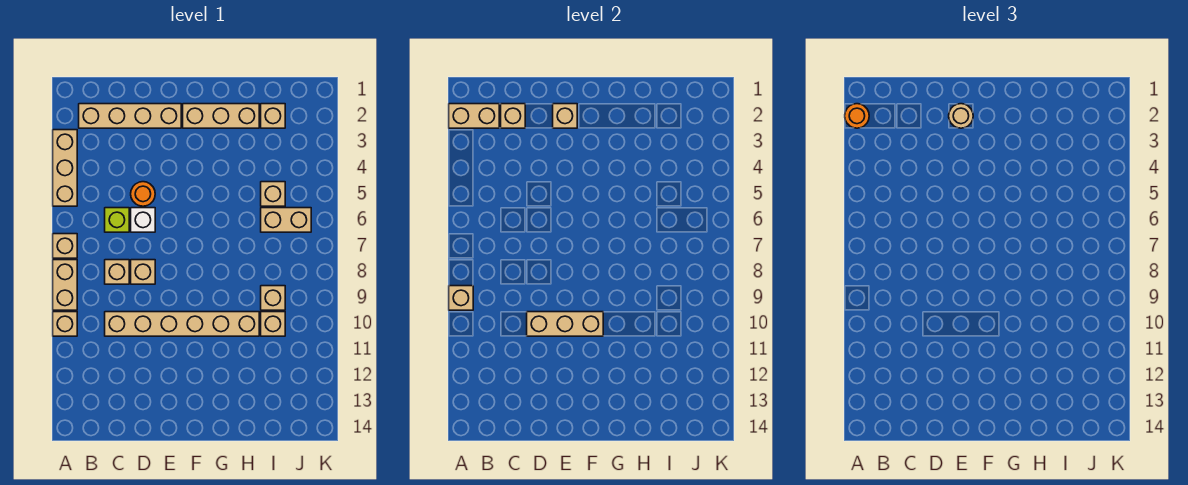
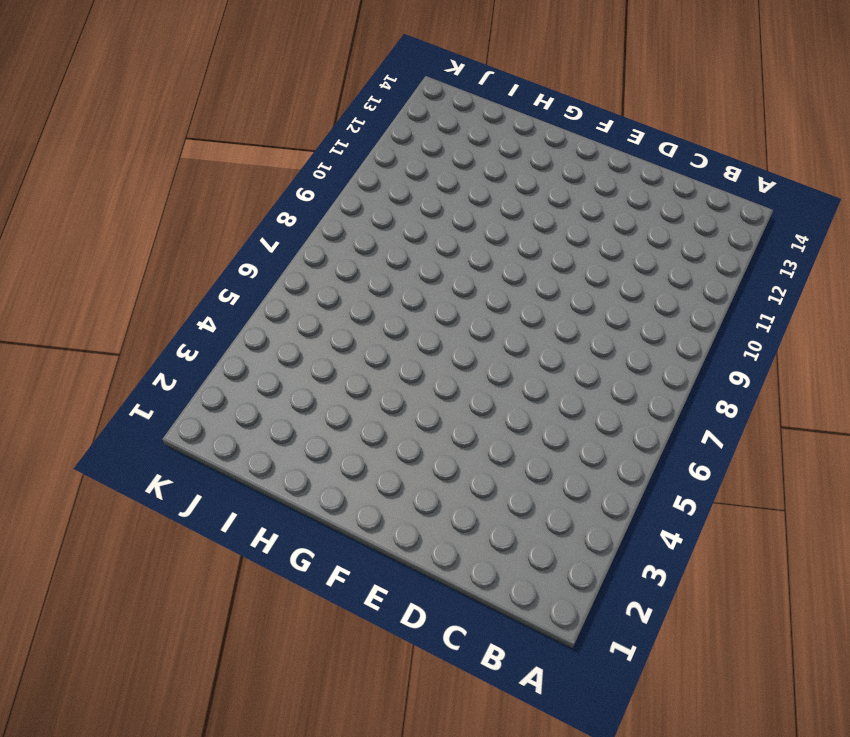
none -> tan 1x3 brick [53,130,77,206]
none -> tan 1x1 brick [53,234,77,258]
none -> tan 1x2 brick [53,260,77,310]

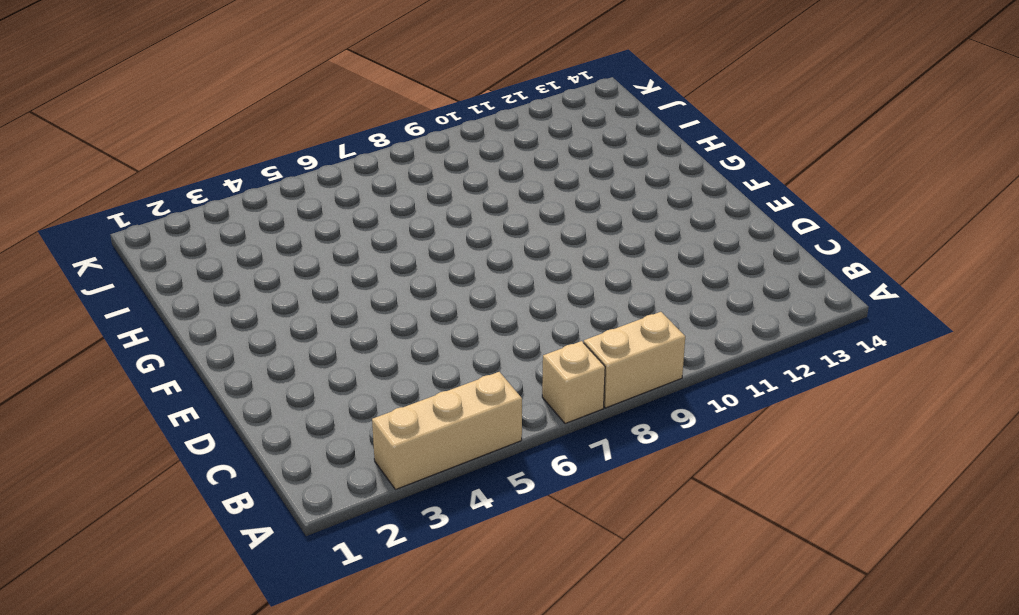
none -> tan 1x1 brick [53,312,77,336]
none -> tan 1x4 brick [79,104,181,128]
none -> lime 1x1 brick [105,208,129,232]

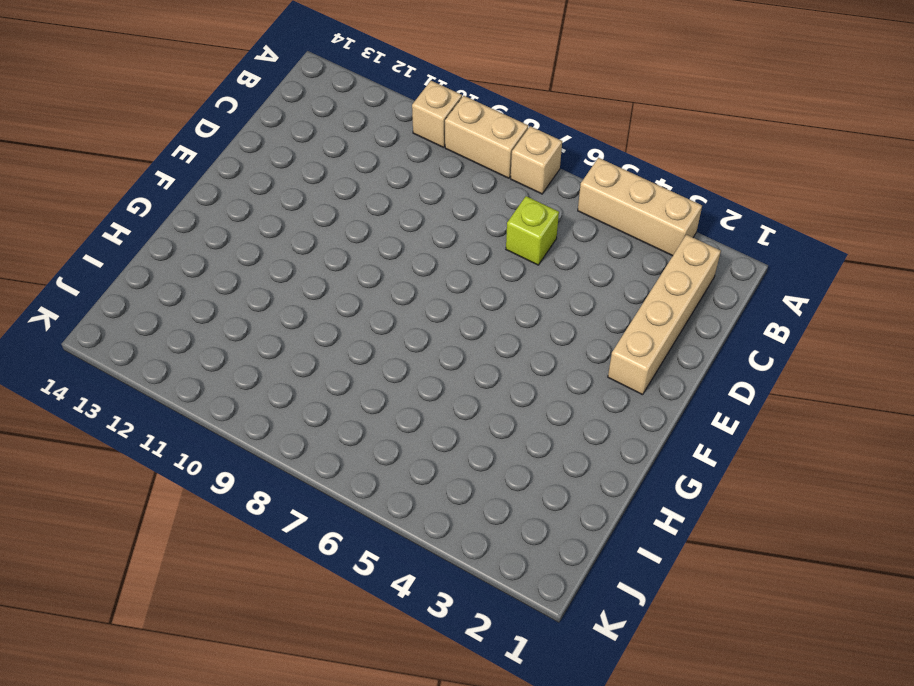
none -> tan 1x1 brick [105,260,129,284]
none -> tan 1x6 brick [105,312,259,336]
none -> orange 1x1 round brick [131,182,155,206]

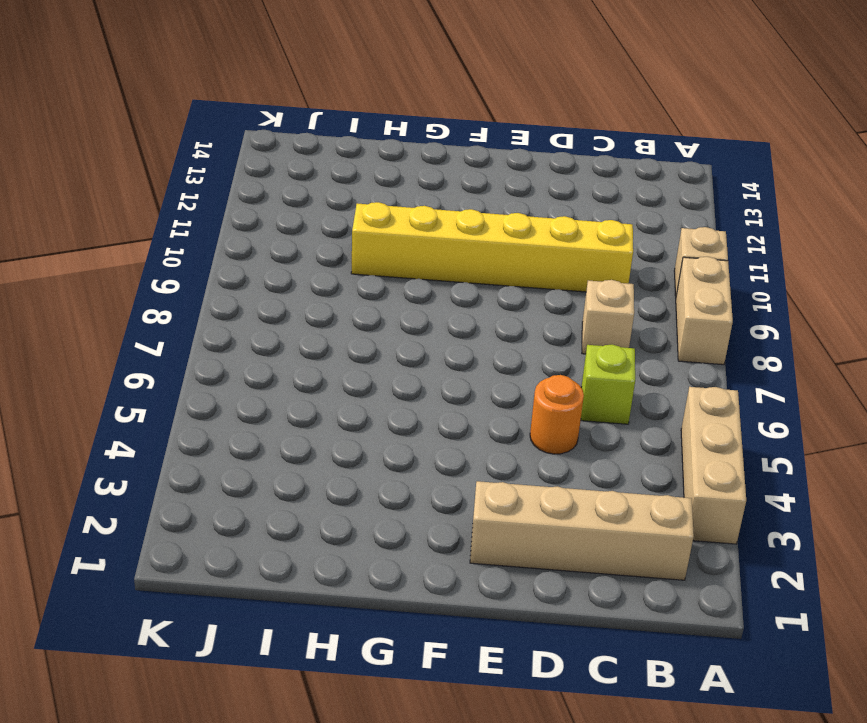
yellow 1x6 brick [351,202,633,292] -> tan 1x6 brick [105,312,259,336]
none -> tan 1x1 brick [53,234,77,258]
none -> white 1x1 brick [131,208,155,232]
none -> tan 1x1 brick [131,260,155,284]

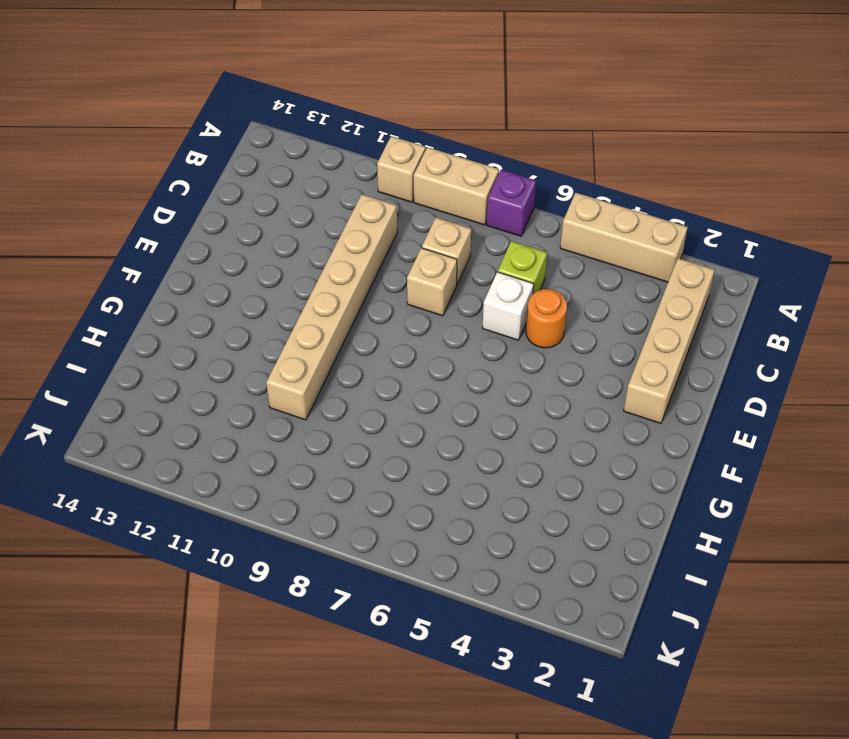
purple 1x1 brick [487,170,536,236] -> tan 1x1 brick [53,234,77,258]
none -> tan 1x3 brick [183,104,259,128]
none -> tan 1x1 brick [261,104,285,128]
none -> tan 1x1 brick [261,182,285,206]

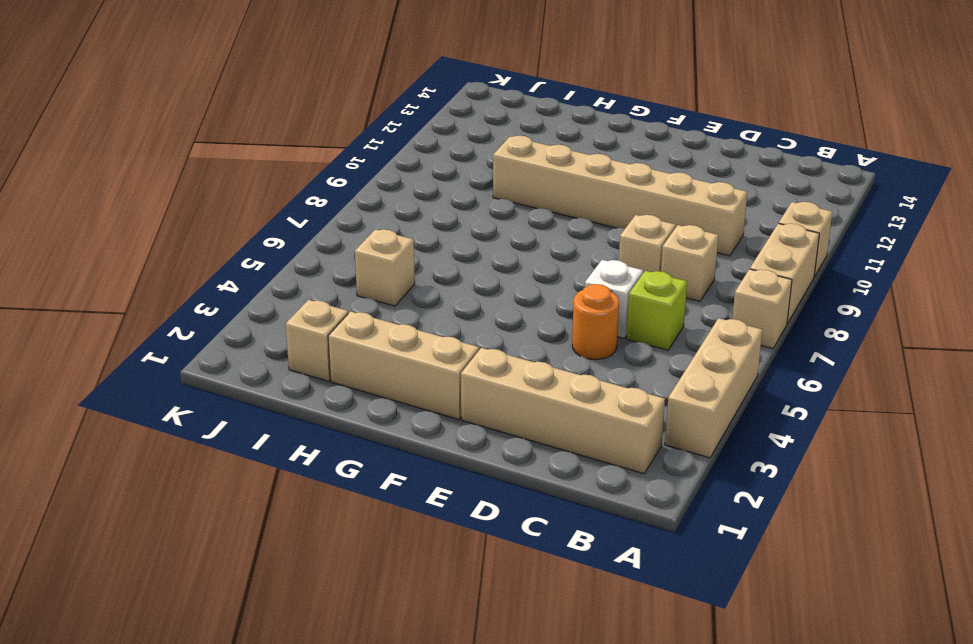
none -> tan 1x2 brick [261,208,311,232]
none -> tan 1x1 brick [261,286,285,310]
none -> tan 1x1 brick [261,312,285,336]

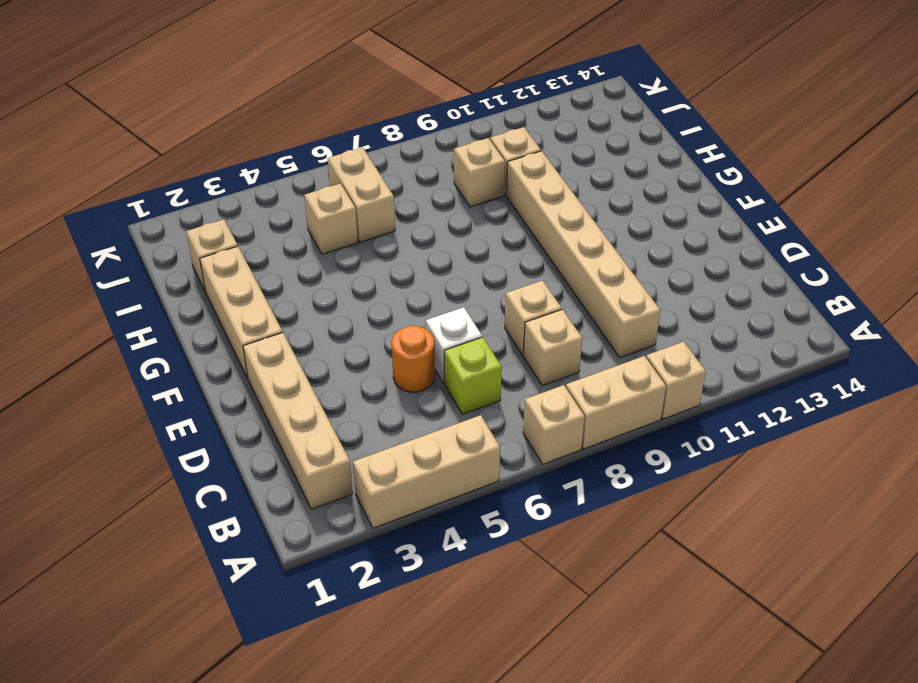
none -> tan 1x2 brick [449,104,499,128]
none -> tan 1x1 brick [449,286,473,310]
none -> tan 1x1 brick [501,104,525,128]

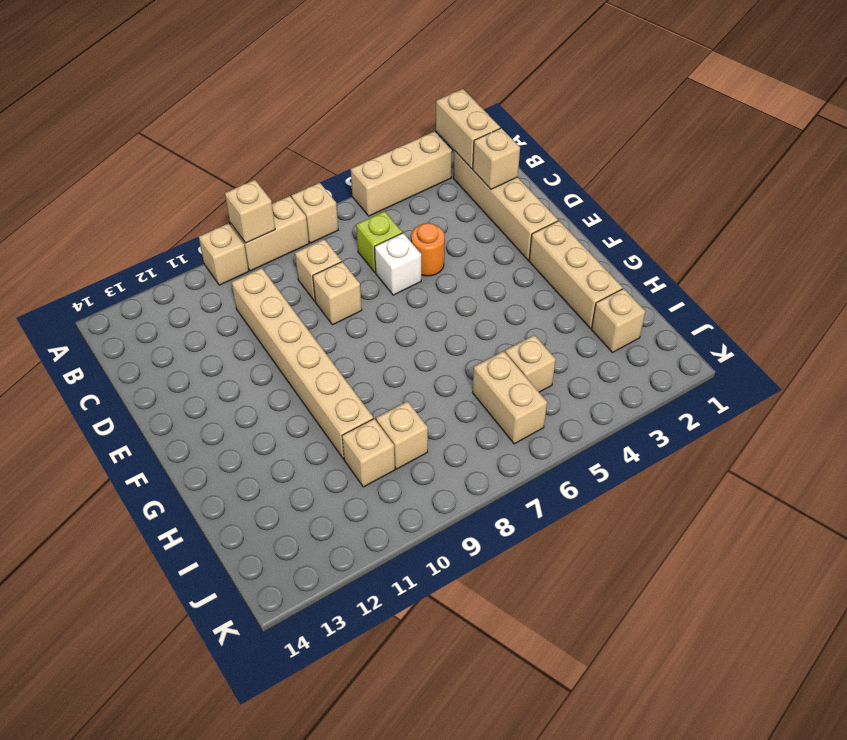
none -> tan 1x3 brick [527,312,603,336]
none -> tan 1x1 brick [553,104,577,128]
none -> orange 1x1 round brick [845,104,869,128]

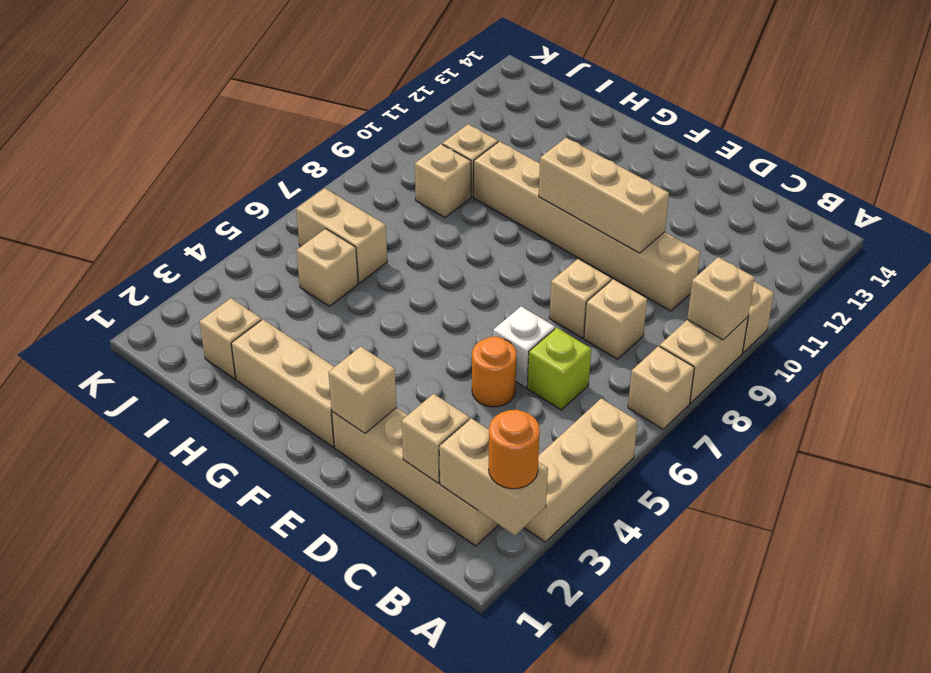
none -> tan 1x1 round brick [949,104,973,128]

